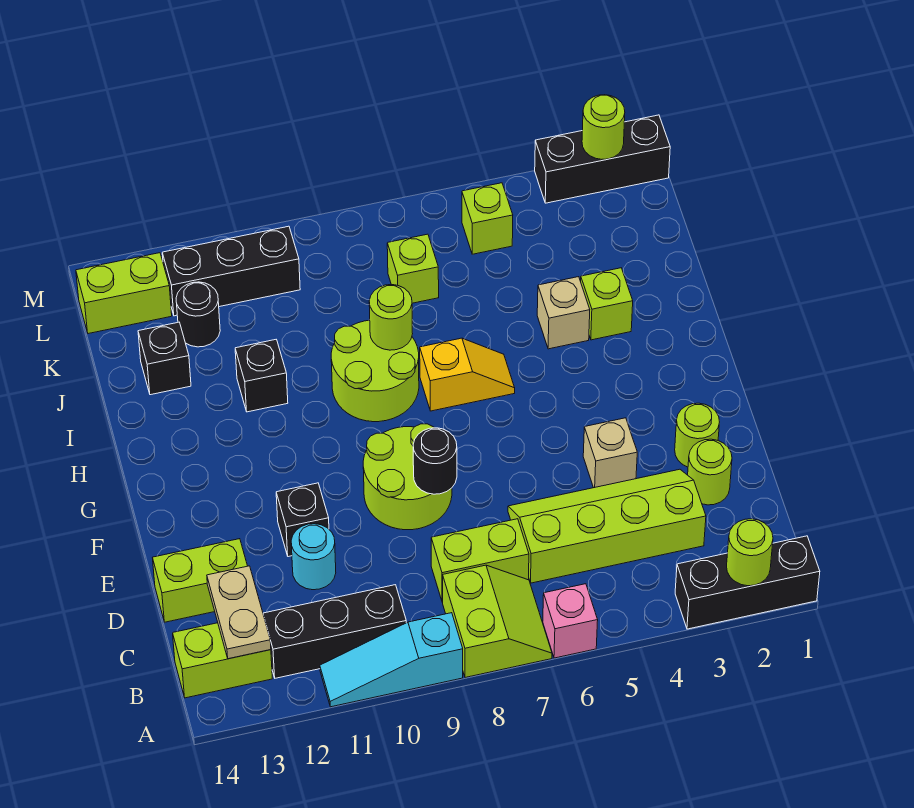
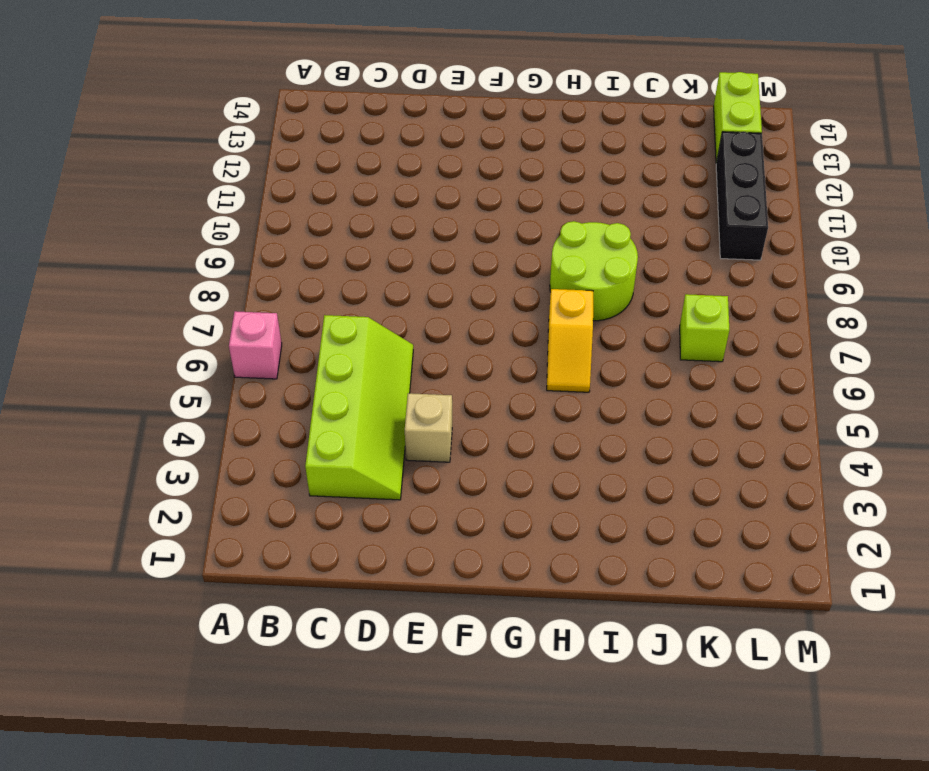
none -> black 1x3 brick [675,536,820,629]
none -> lime 2x2 slope [443,565,552,678]
none -> cyan 1x3 slope [320,613,463,707]
none -> black 1x3 brick [263,585,406,678]

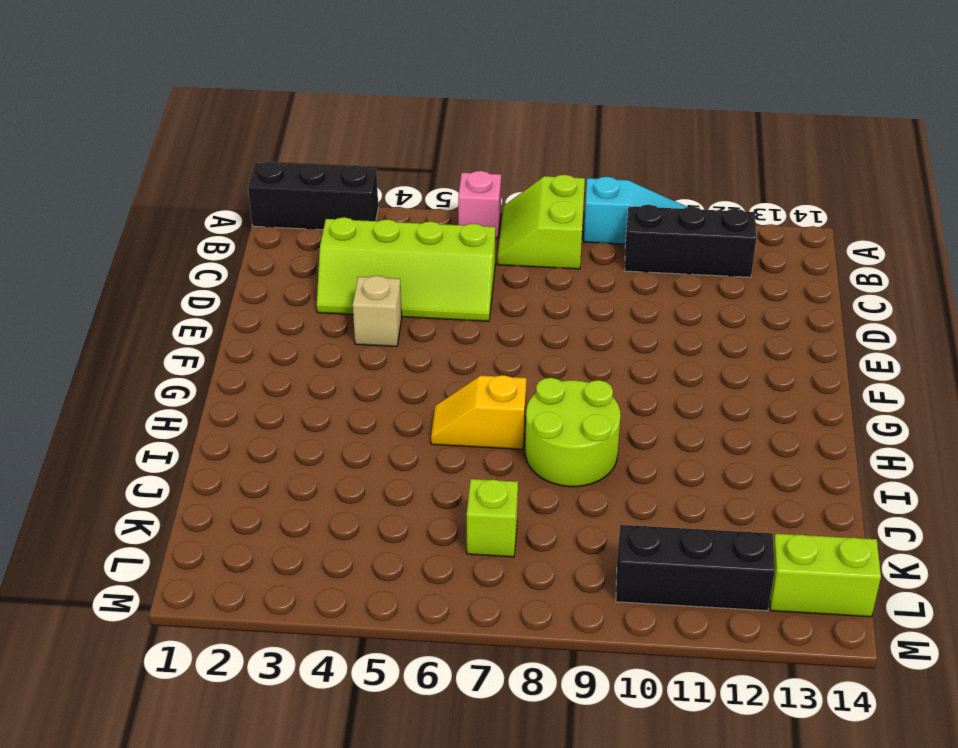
none -> lime 1x2 brick [173,623,272,698]
none -> lime 1x2 brick [431,519,529,602]
none -> lime 1x1 round brick [688,439,732,505]
none -> cyan 1x1 round brick [291,524,336,590]

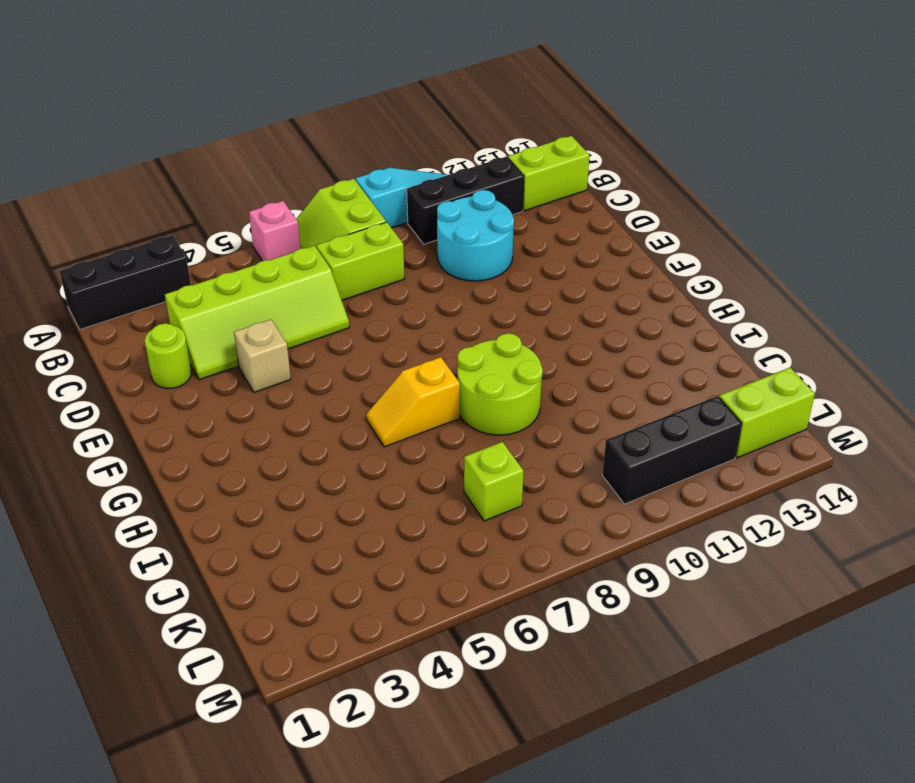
cyan 2x2 round brick [437,190,514,281] -> cyan 1x1 round brick [291,524,336,590]
none -> lime 1x2 brick [152,539,247,622]
none -> lime 1x1 round brick [675,403,719,467]
none -> lime 2x2 round brick [363,424,452,530]
none -> black 1x1 brick [276,483,329,557]

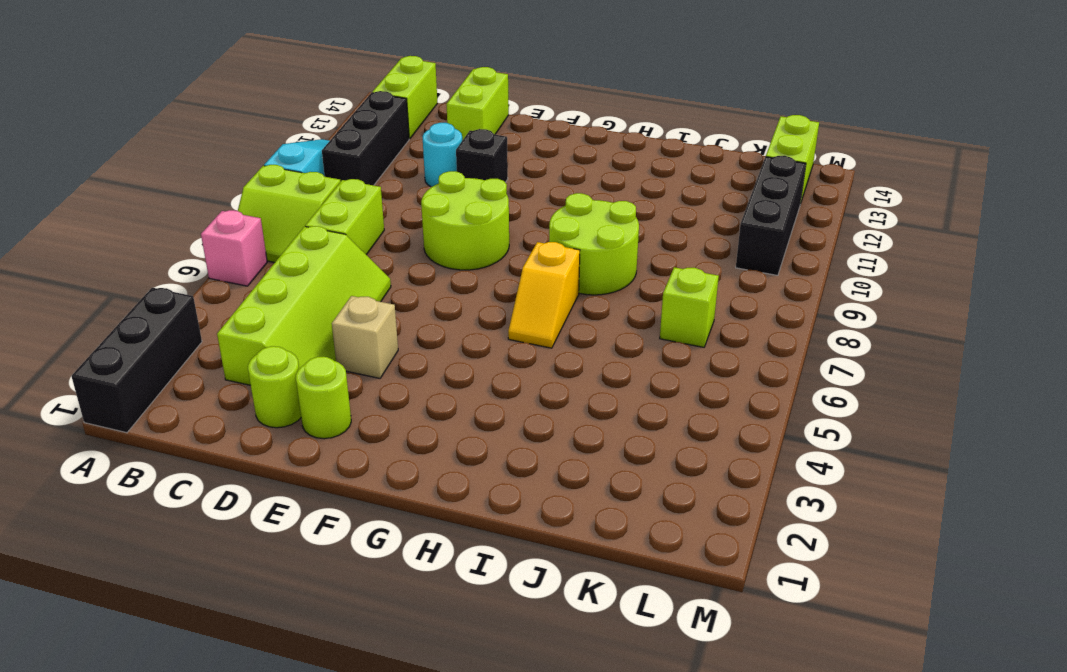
none -> lime 1x1 brick [581,268,633,340]
none -> tan 1x1 brick [537,277,590,349]
none -> black 1x1 brick [235,340,288,412]
none -> black 1x1 brick [138,322,191,395]

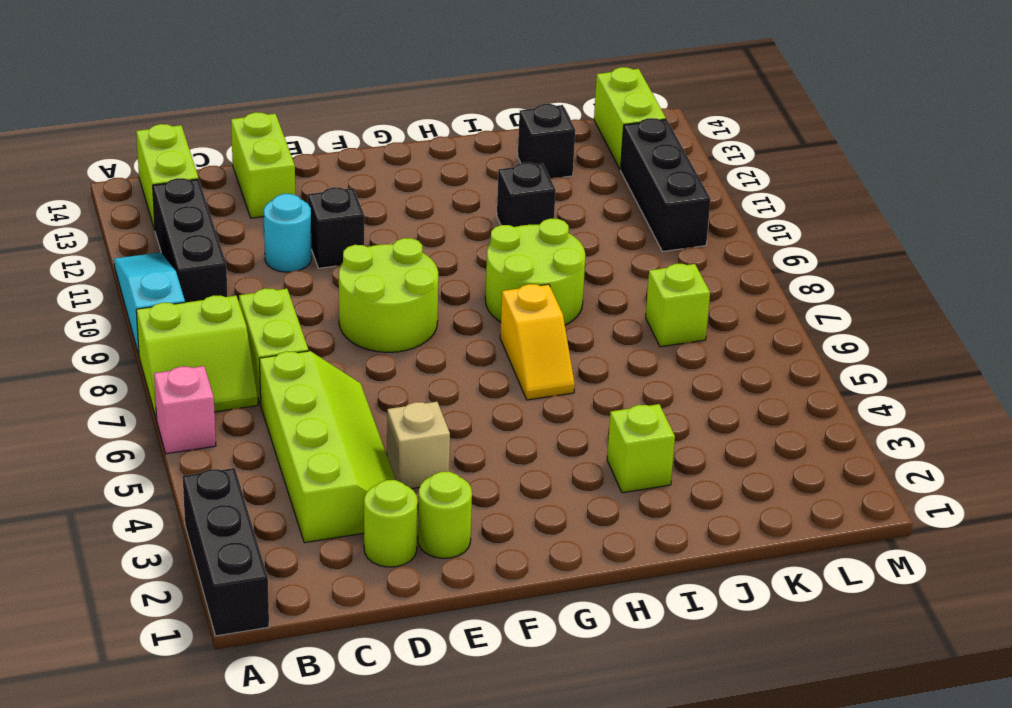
none -> tan 1x1 brick [537,277,590,349]
none -> black 1x1 round brick [176,282,220,347]
none -> lime 1x1 brick [462,183,513,254]
none -> black 1x3 brick [535,115,670,203]

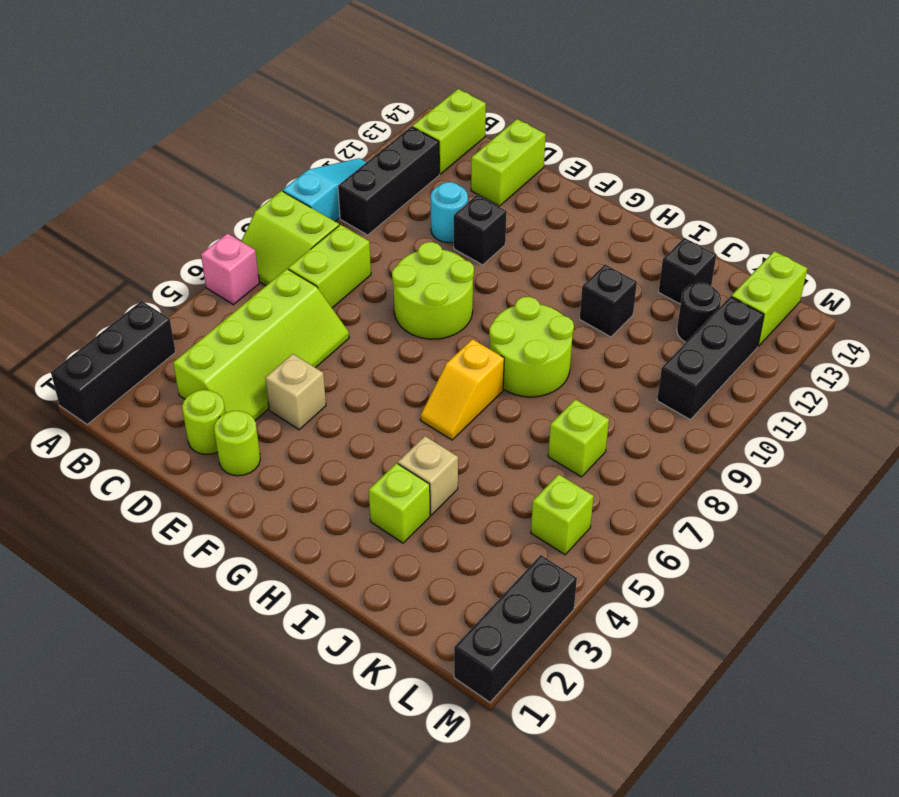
none -> lime 1x1 round brick [727,519,773,586]
none -> tan 1x2 plate [207,566,271,659]
none -> black 1x1 round brick [413,428,457,494]
none -> lime 1x1 round brick [369,285,413,350]

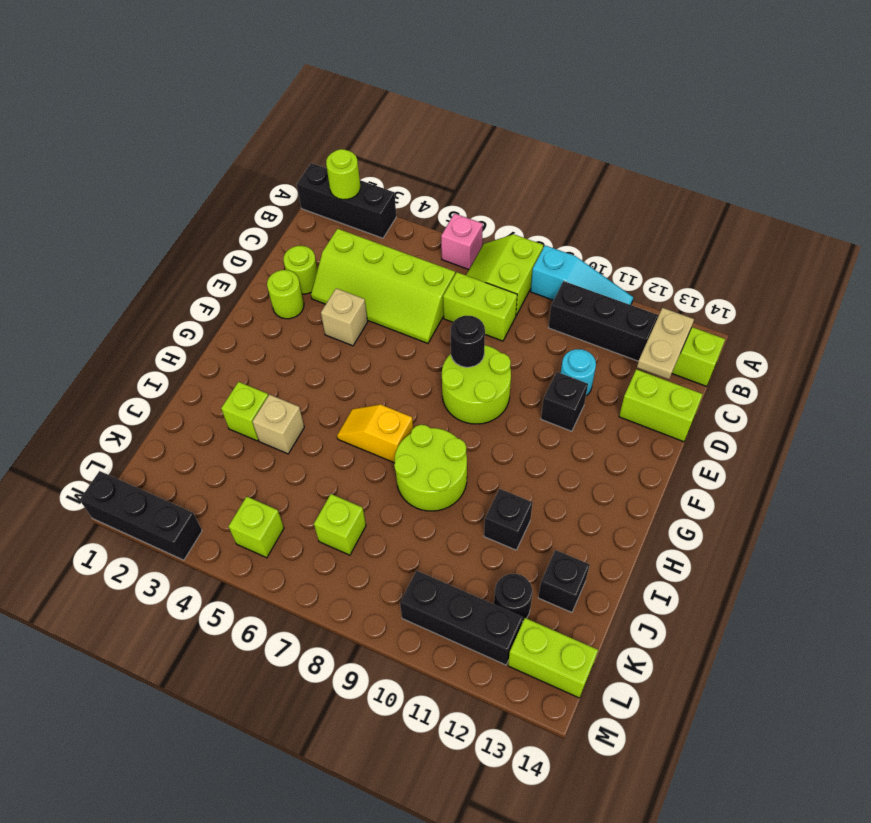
none -> lime 1x1 round brick [369,285,413,350]
none -> lime 1x1 round brick [582,95,625,159]

